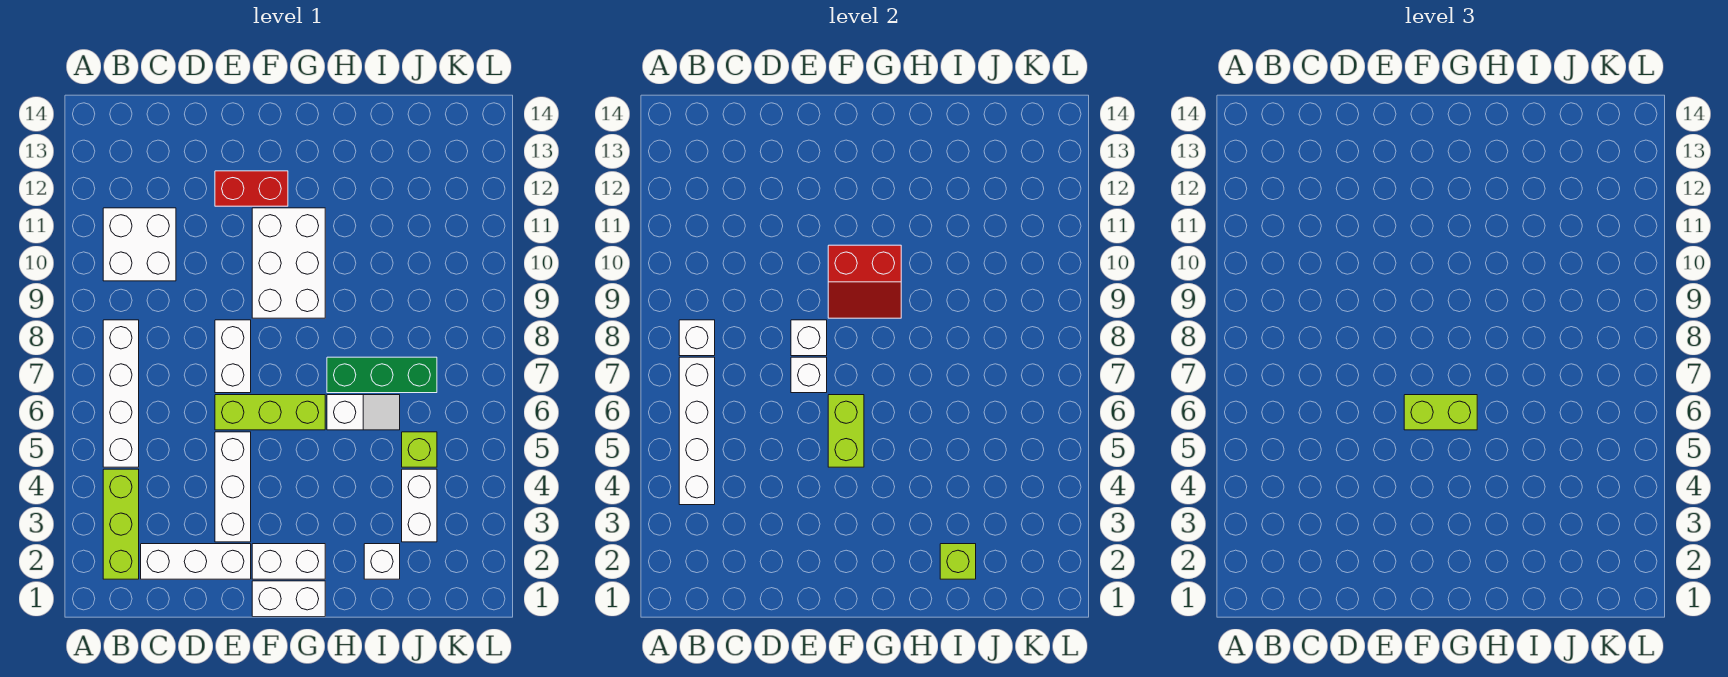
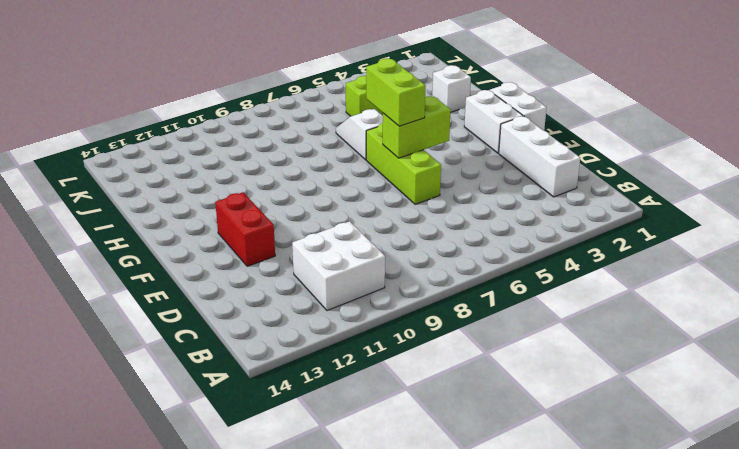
none -> lime 1x3 brick [103,469,139,579]
none -> white 1x4 brick [103,320,139,467]
none -> white 1x3 brick [215,432,251,542]

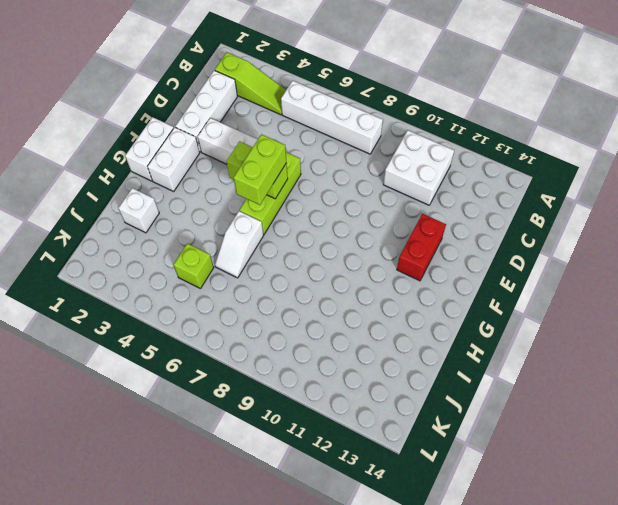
lime 1x3 slope [215,52,286,115] -> lime 1x3 brick [103,469,139,579]
none -> white 1x2 brick [215,320,251,393]
none -> white 2x3 brick [252,208,325,318]
none -> green 1x3 brick [327,357,437,393]

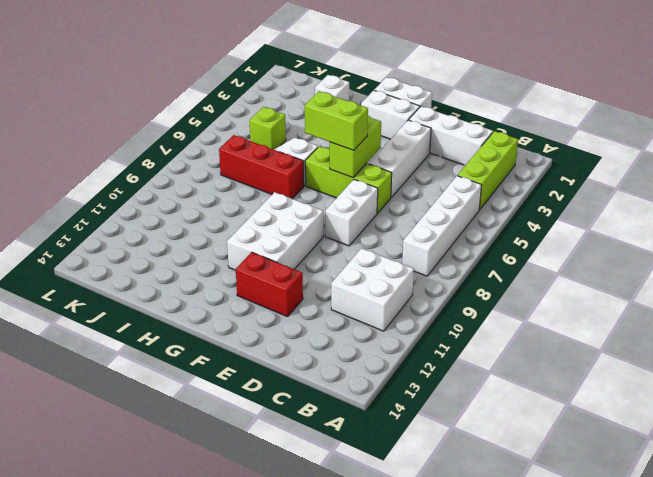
red 1x3 brick [219,135,304,199] -> green 1x3 brick [327,357,437,393]
none -> white 1x2 brick [402,469,437,542]
none -> white 1x4 brick [679,357,715,505]
none -> white 1x1 brick [679,320,715,356]

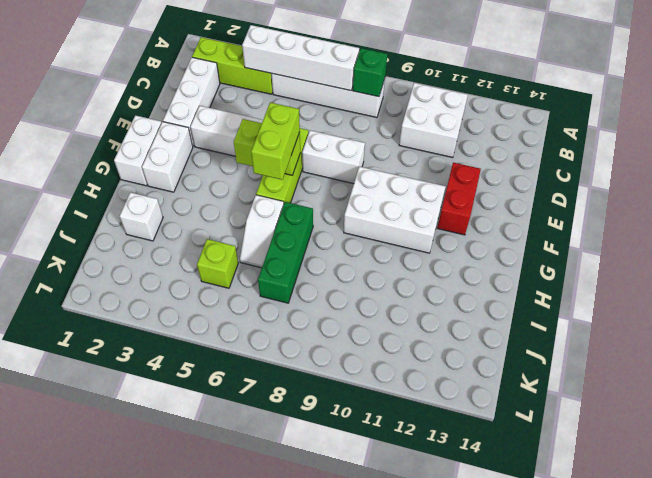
green 1x1 brick [353,48,387,97] -> white 1x1 brick [679,320,715,356]
none -> white 1x2 brick [402,469,437,542]
none -> white 1x1 brick [791,357,827,393]
none -> white 1x1 brick [791,320,827,356]

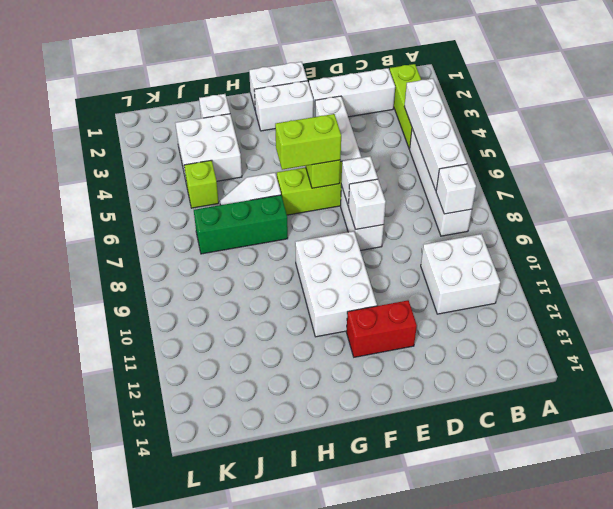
white 2x2 brick [175,114,242,185] -> white 1x2 brick [402,469,437,542]
none -> red 2x2 slope [828,245,901,318]
none -> lime 1x1 brick [940,544,976,579]

